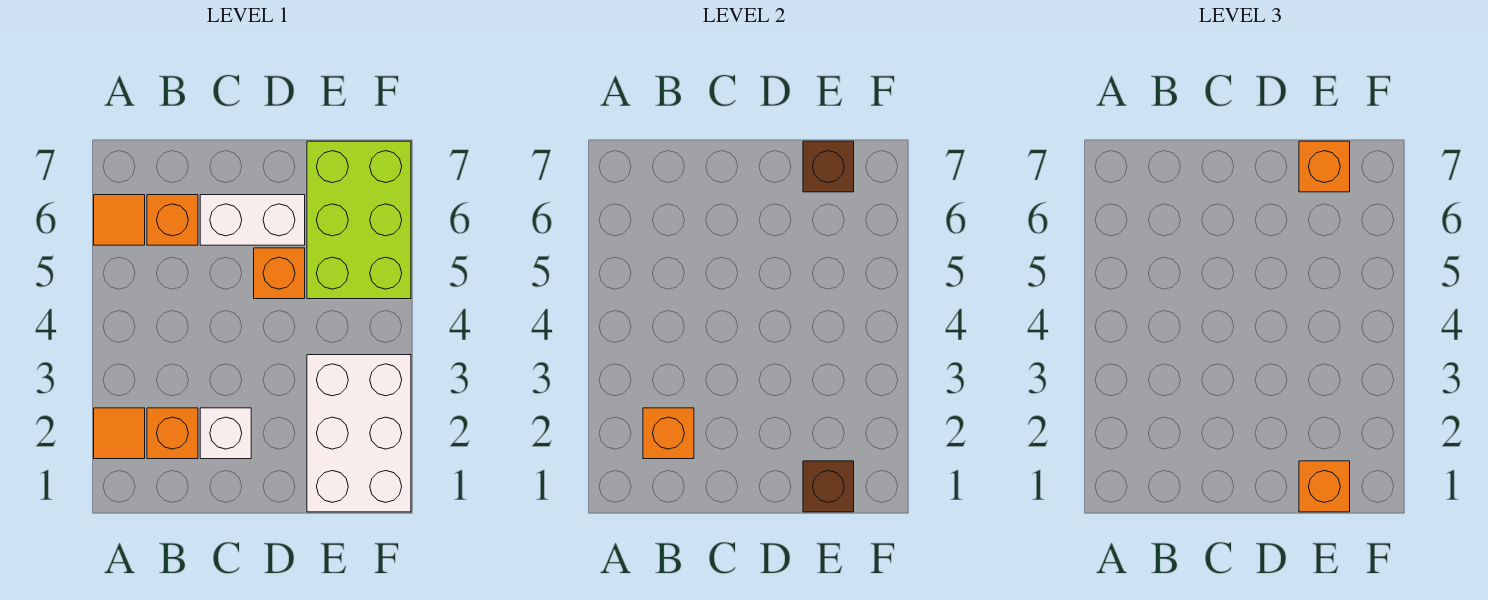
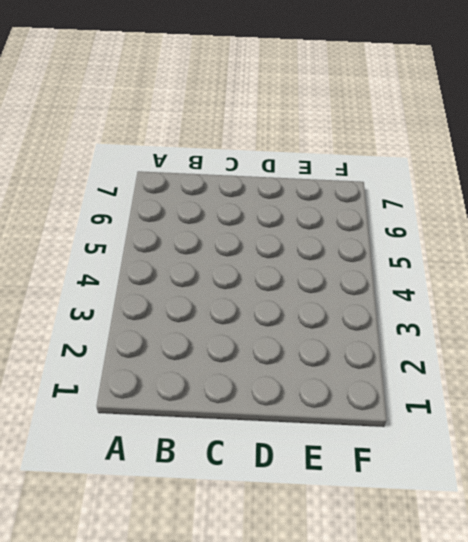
none -> orange 1x1 tile [94,408,145,459]
none -> orange 1x1 tile [94,195,145,245]
none -> orange 1x1 brick [147,408,198,459]

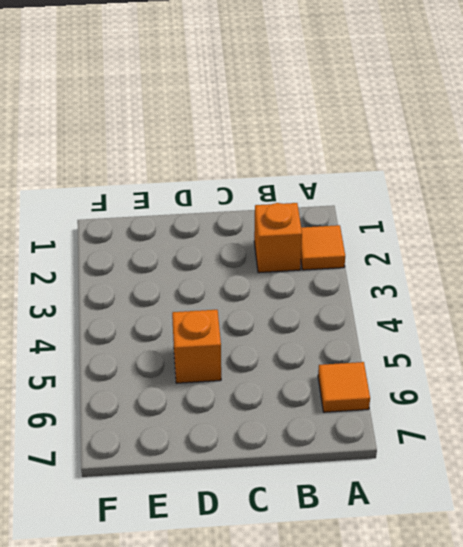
none -> orange 1x1 brick [147,195,198,245]
none -> white 1x1 brick [200,408,251,459]
none -> white 1x2 brick [200,195,305,245]

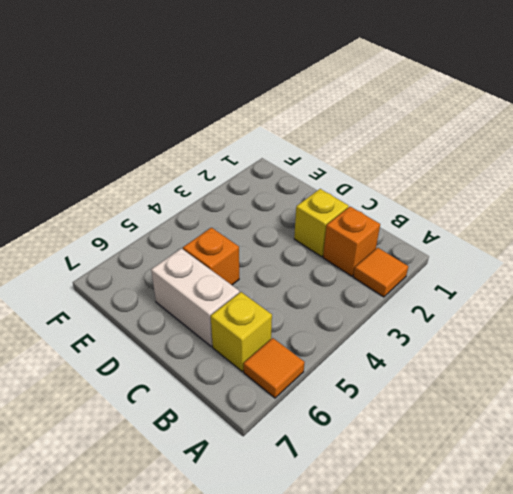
yellow 1x1 brick [211,292,272,371] -> orange 1x1 brick [147,195,198,245]
yellow 1x1 brick [294,189,349,257] -> white 1x1 brick [200,408,251,459]
none -> white 2x3 brick [307,355,411,512]
none -> lime 2x3 brick [307,141,411,299]
none -> orange 1x1 brick [643,408,694,459]

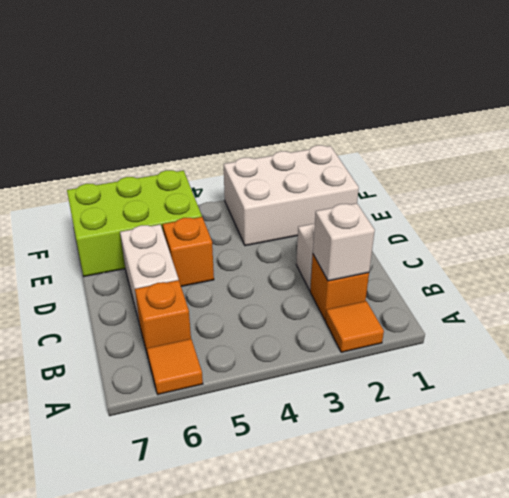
white 1x1 brick [313,203,375,281] -> orange 1x1 brick [643,408,694,459]
none -> brown 1x1 brick [803,461,854,512]
none -> brown 1x1 brick [803,141,854,192]
none -> orange 1x1 brick [1299,461,1350,512]

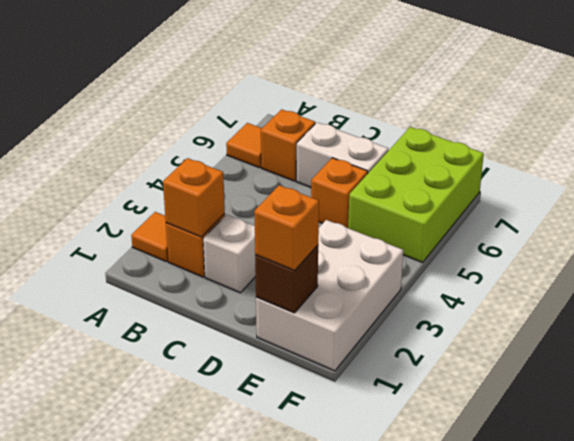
none -> brown 1x1 brick [803,141,854,192]
none -> orange 1x1 brick [1299,141,1350,192]

